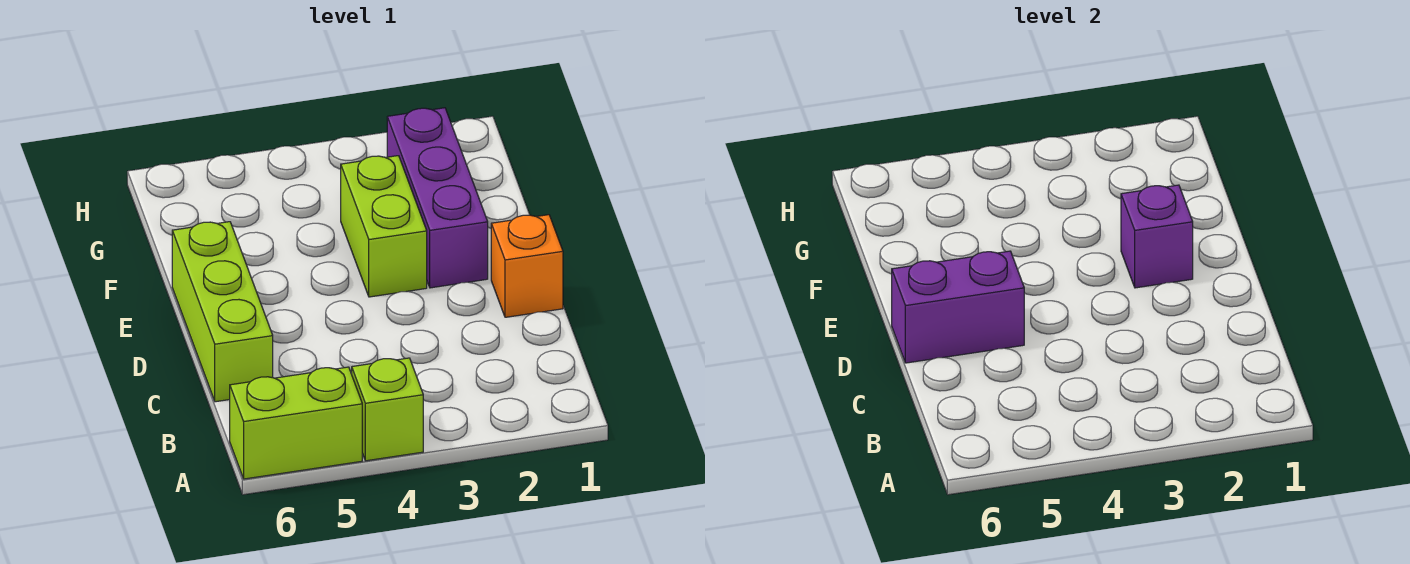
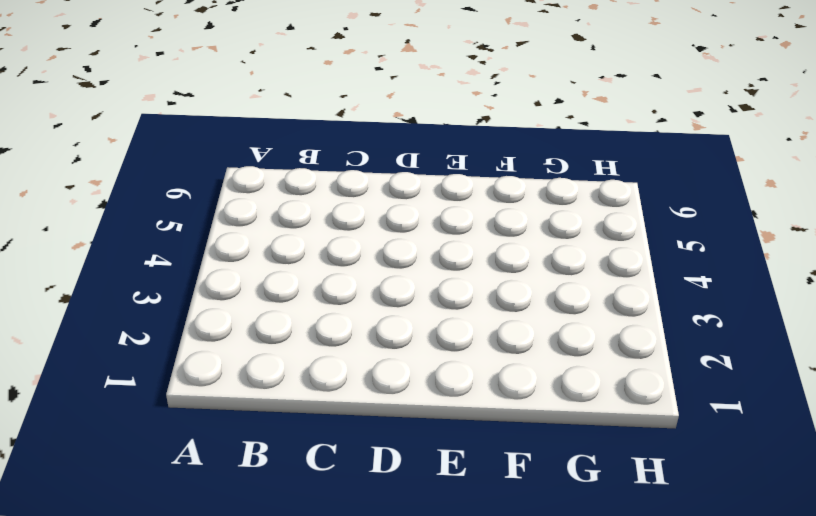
none -> lime 1x1 brick [352,358,423,461]
none -> lime 1x2 brick [230,367,362,479]

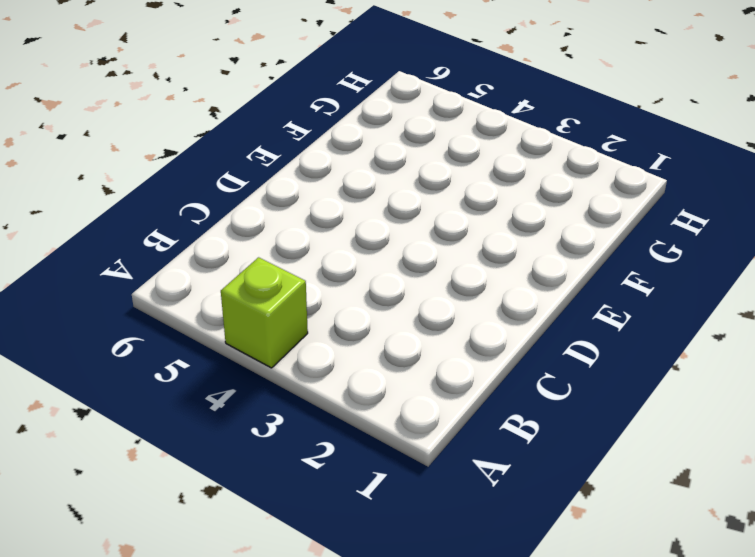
none -> lime 1x2 brick [230,367,362,479]
none -> lime 1x3 brick [172,222,273,402]

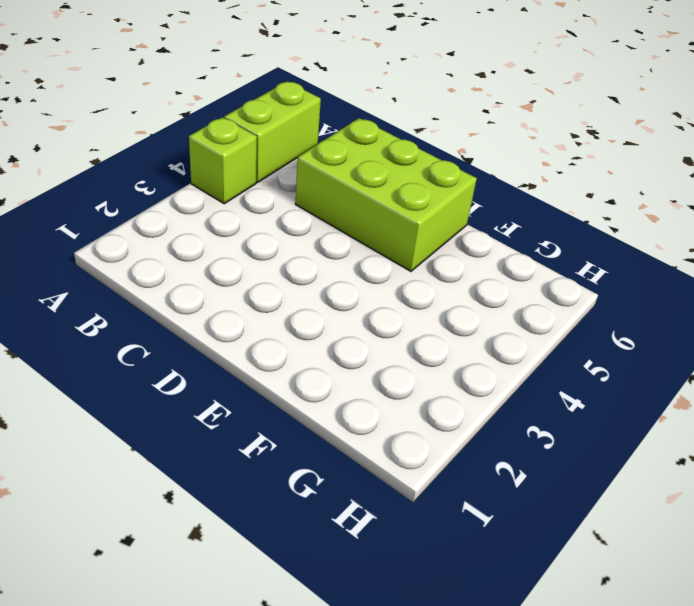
lime 2x3 brick [295,118,477,271] -> lime 1x3 brick [172,222,273,402]
none -> orange 1x1 brick [491,215,563,317]
none -> purple 1x3 brick [387,108,488,288]

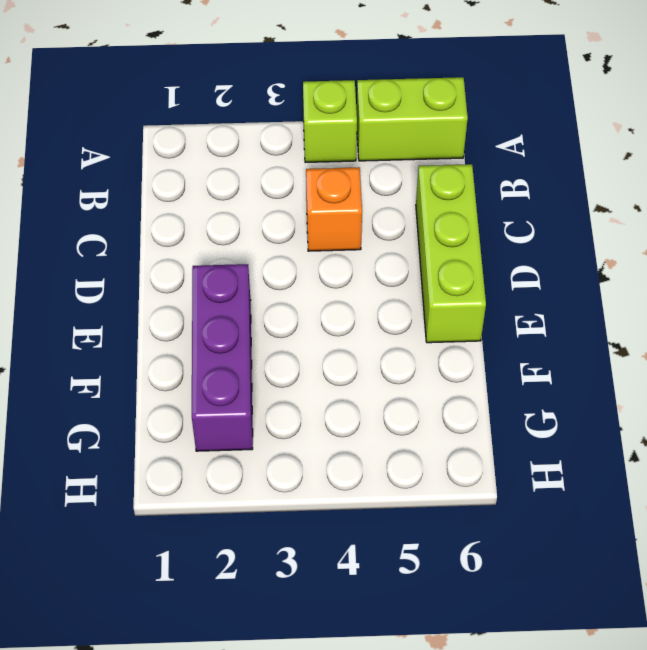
orange 1x1 brick [306,167,362,251] -> orange 1x1 brick moved to [491,215,563,317]
none -> lime 1x2 brick [341,156,427,297]
none -> purple 1x2 brick [892,251,1024,363]

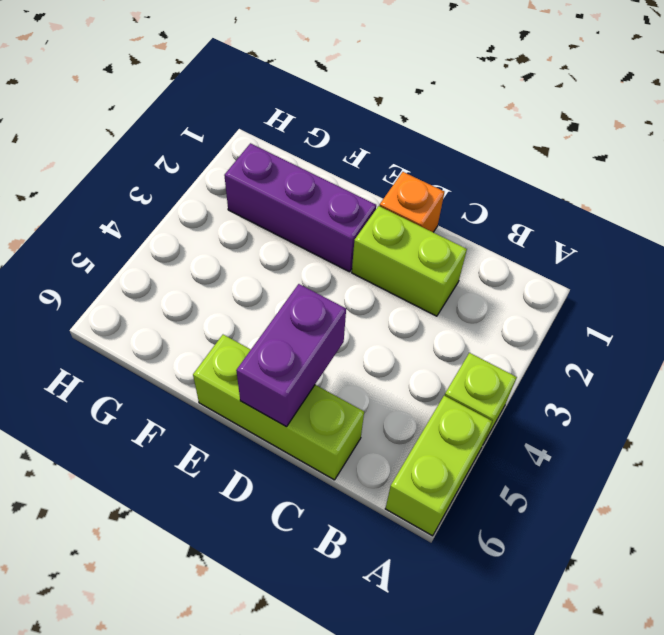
lime 1x2 brick [352,206,467,316] -> lime 1x2 brick moved to [341,156,427,297]
none -> purple 1x1 brick [1121,185,1193,288]

